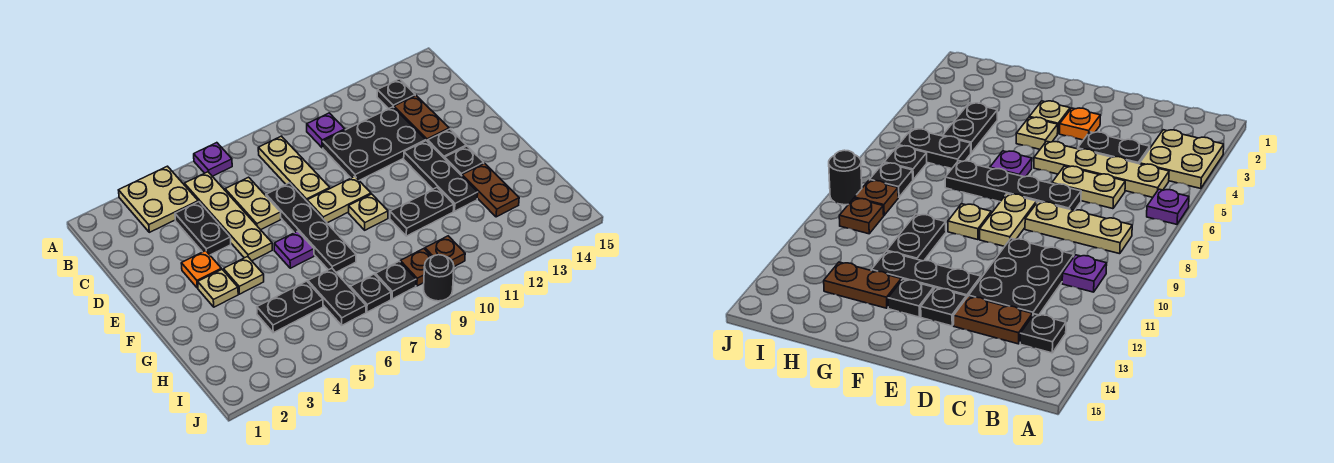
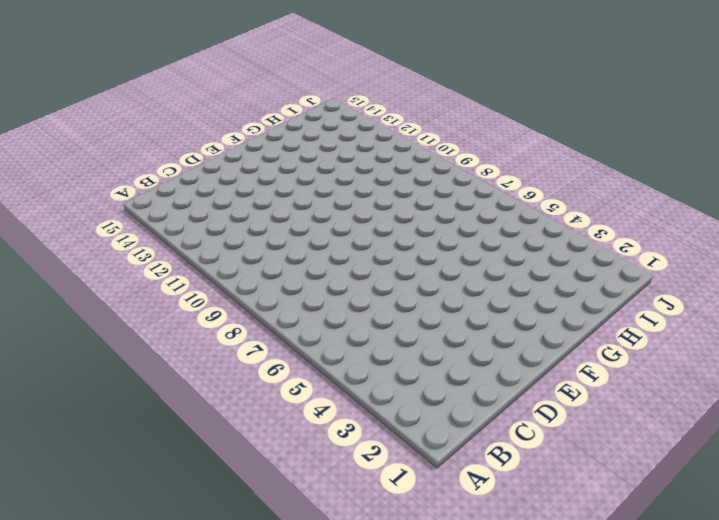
none -> tan 2x2 plate [119,166,198,232]
none -> purple 1x1 plate [194,143,232,176]
none -> tan 1x4 plate [184,172,272,261]

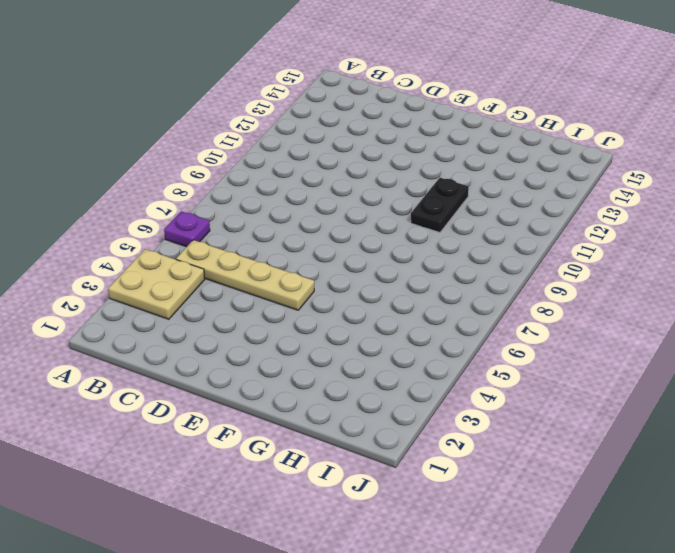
none -> tan 1x3 plate [258,136,330,201]
none -> purple 1x1 plate [307,113,345,148]
none -> black 1x1 plate [377,79,415,109]

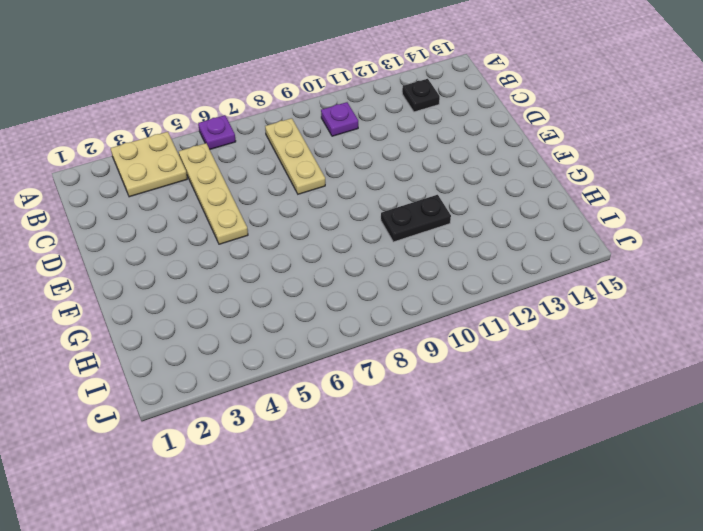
none -> black 1x2 plate [175,202,231,255]
none -> tan 1x2 plate [225,177,281,230]
none -> black 2x3 plate [323,107,426,180]

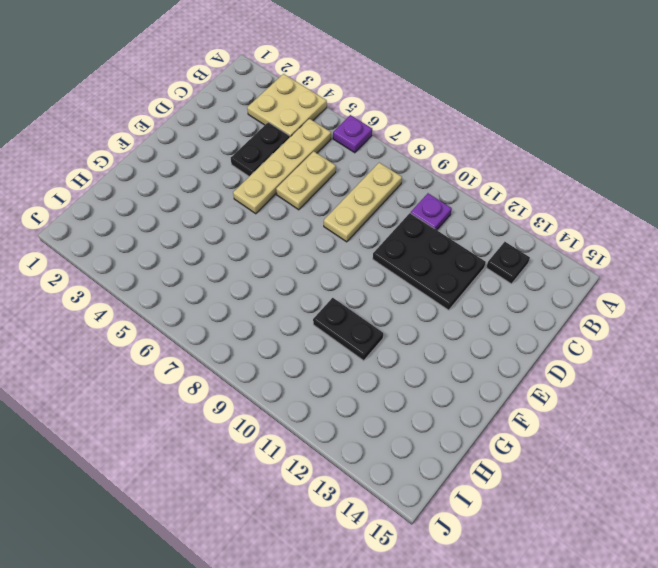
none -> brown 1x2 plate [394,95,449,142]
none -> black 1x4 plate [266,183,356,272]
none -> orange 1x1 plate [181,251,221,288]

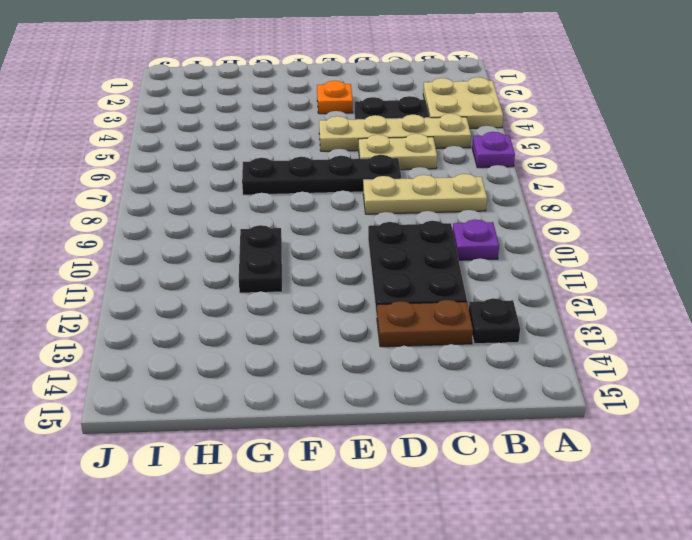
none -> tan 1x2 plate [307,176,371,223]
none -> black 1x3 plate [404,141,478,211]
none -> black 1x1 plate [428,129,466,159]

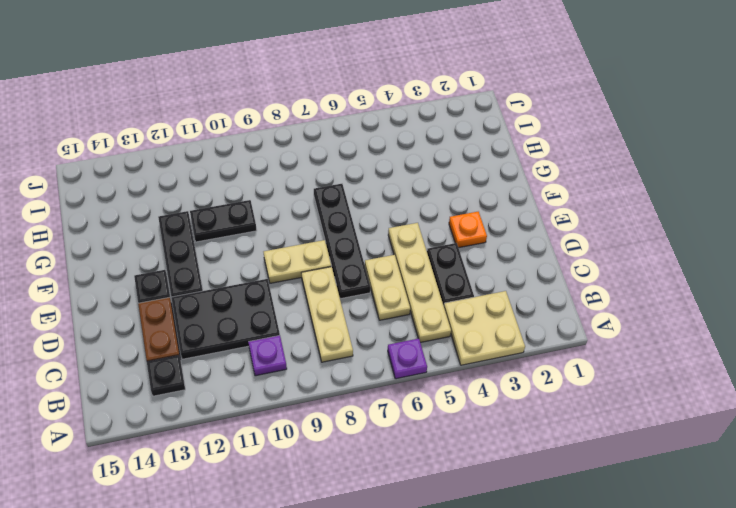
none -> tan 1x1 plate [198,269,238,307]
none -> tan 1x1 plate [223,257,264,294]
none -> purple 1x1 plate [274,231,314,268]

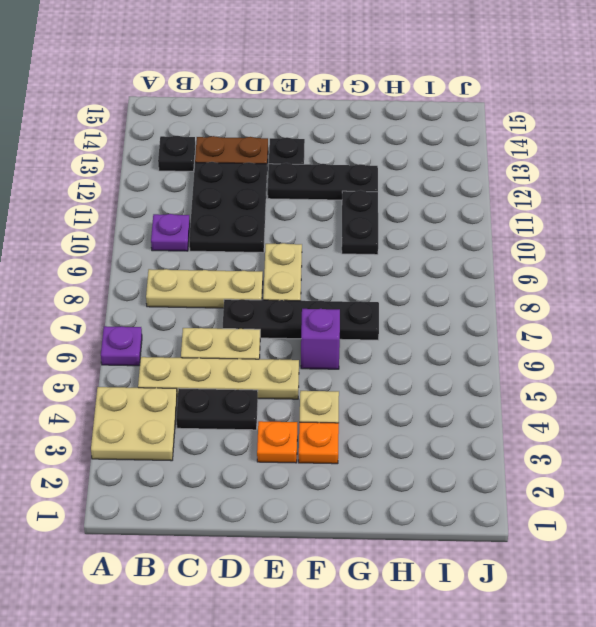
orange 1x1 plate [299,422,339,464] -> tan 1x1 plate [198,269,238,307]
purple 1x1 brick [301,309,340,369] -> purple 1x1 plate [274,231,314,268]
none -> tan 1x1 plate [349,194,388,230]
none -> black 1x1 plate [445,146,484,176]
none -> brown 1x2 plate [462,163,519,217]

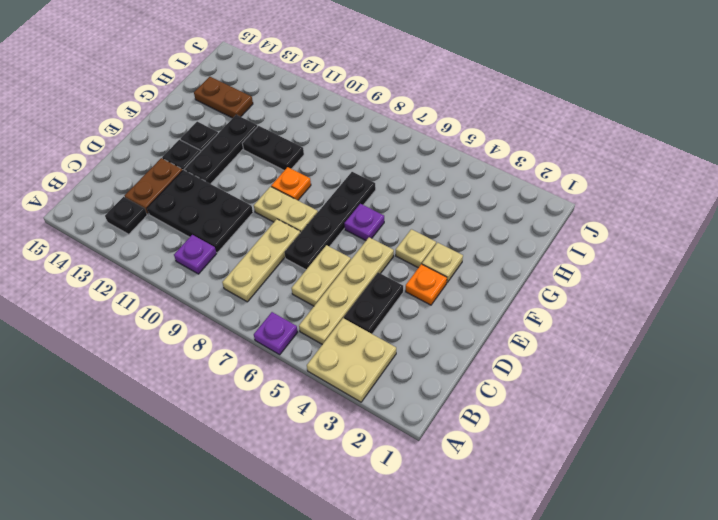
orange 1x1 plate [271,167,311,200] -> tan 1x1 plate [349,194,388,230]
brown 1x2 plate [194,77,253,118] -> brown 1x2 plate turned to [462,163,519,217]
none -> black 1x2 plate [257,281,323,333]
none -> black 1x2 plate [308,268,366,325]
none -> black 1x1 plate [350,274,391,312]

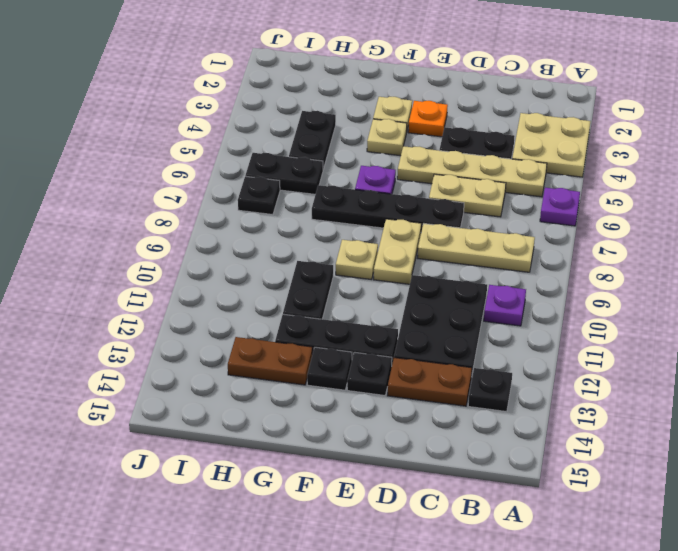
none -> black 1x1 plate [376,261,416,299]
none -> brown 1x1 plate [400,249,431,286]
none -> brown 1x1 plate [425,236,465,267]

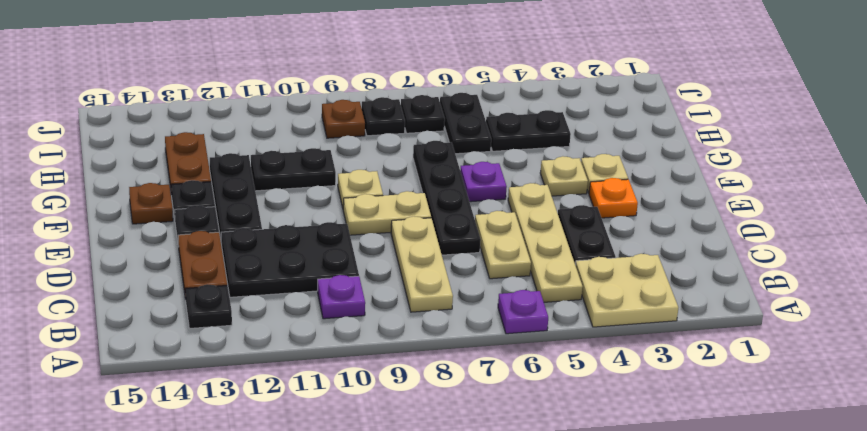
brown 1x1 plate [129,183,173,224] -> brown 1x1 plate moved to [425,236,465,267]
none -> black 1x1 round brick [424,255,454,301]

